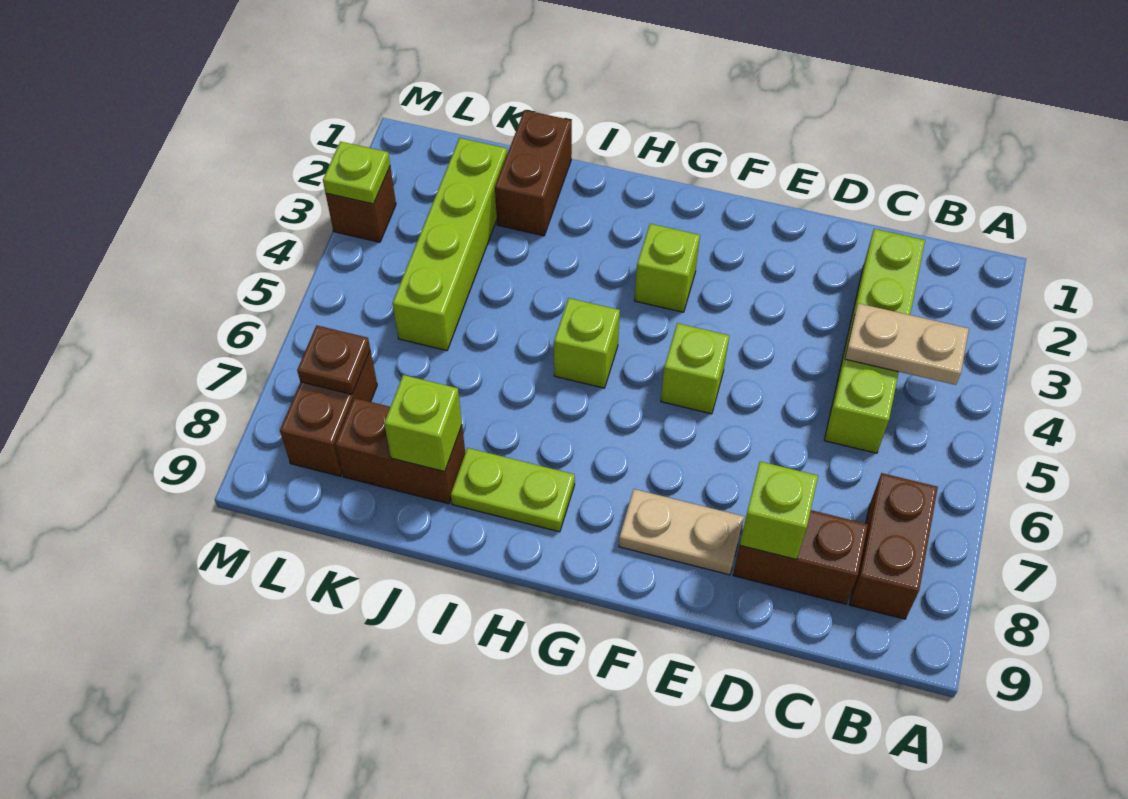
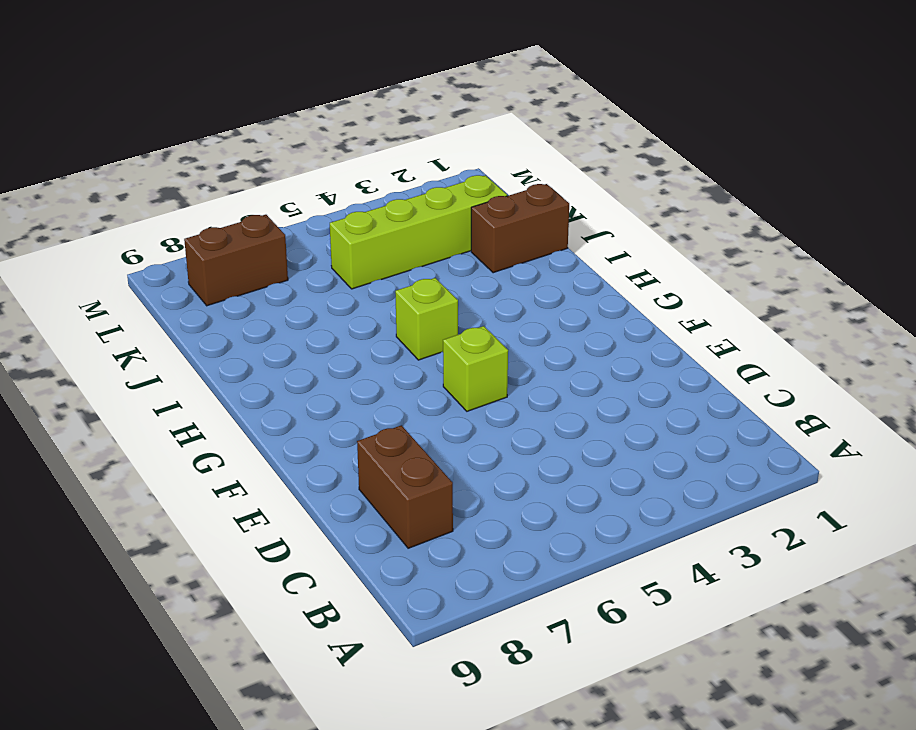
none -> brown 1x2 brick [849,473,938,619]
none -> lime 1x4 brick [824,229,925,453]
none -> tan 1x2 plate [619,489,744,575]

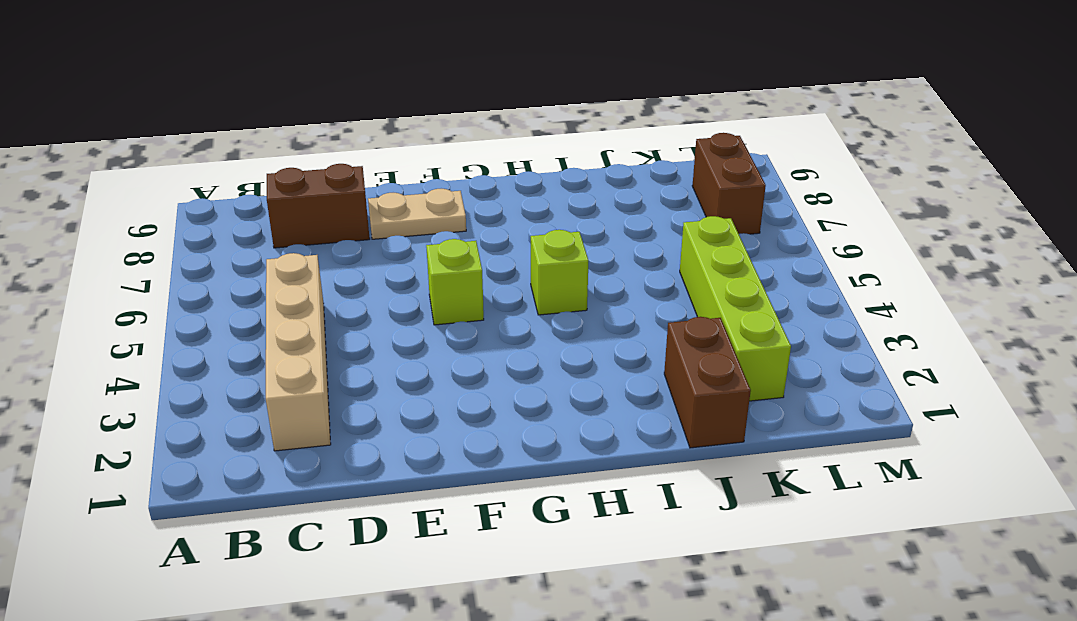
tan 1x4 brick [266,253,331,451] -> lime 1x4 brick [824,229,925,453]
none -> brown 1x2 brick [849,473,938,619]
none -> lime 1x1 brick [635,224,700,312]
none -> lime 1x2 plate [451,448,575,532]

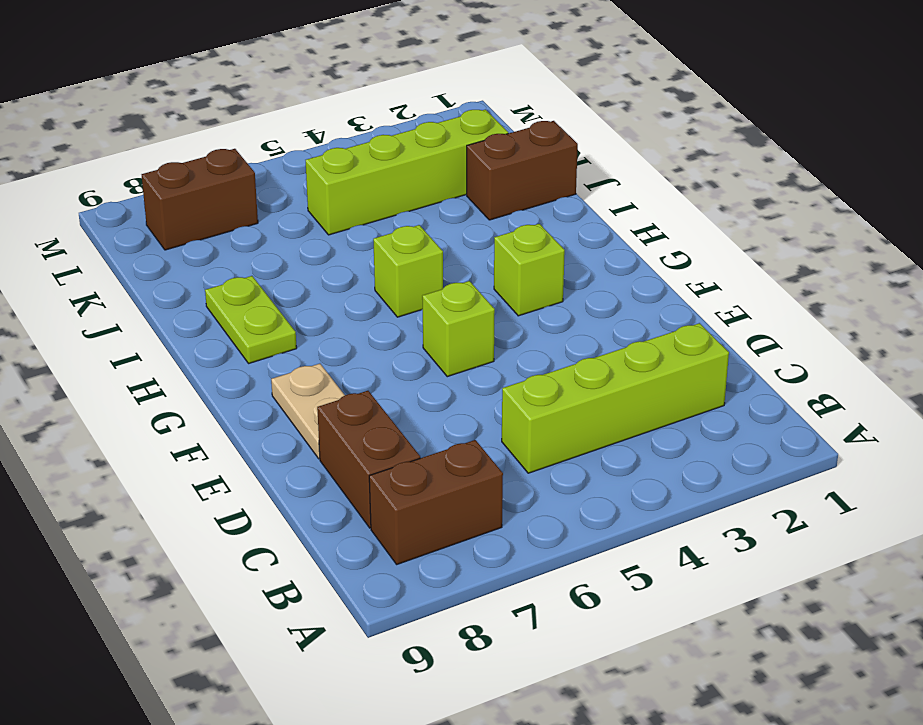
none -> brown 1x2 brick [335,398,465,504]
none -> brown 1x1 brick [326,167,396,242]
none -> tan 1x2 plate [845,303,969,385]

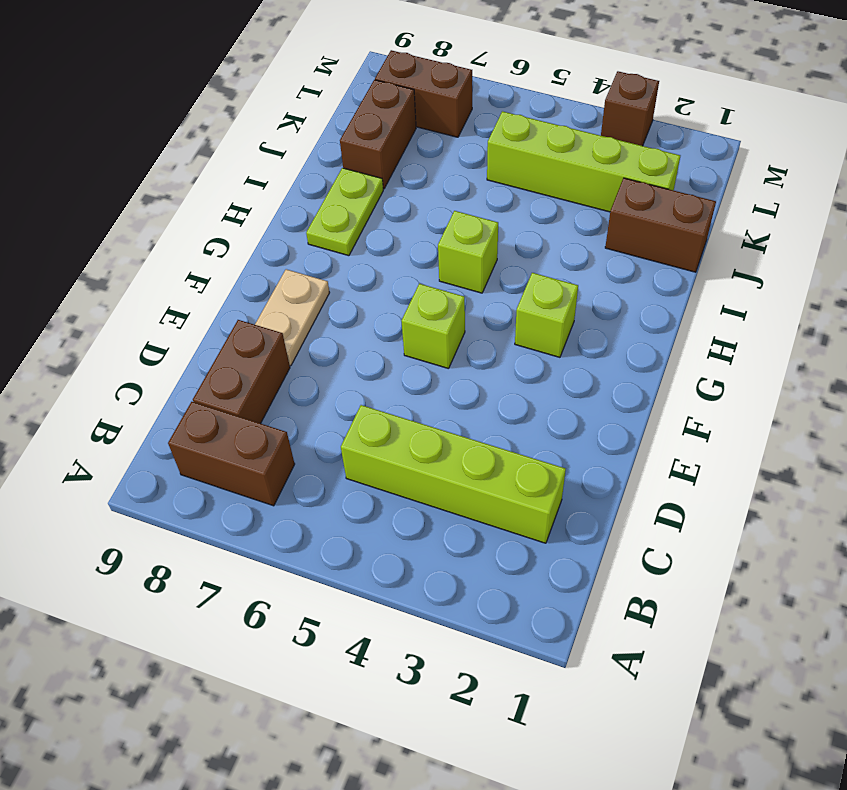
none -> tan 1x2 plate [845,303,969,385]
none -> lime 1x1 brick [740,461,818,560]
none -> lime 1x1 brick [384,375,462,472]

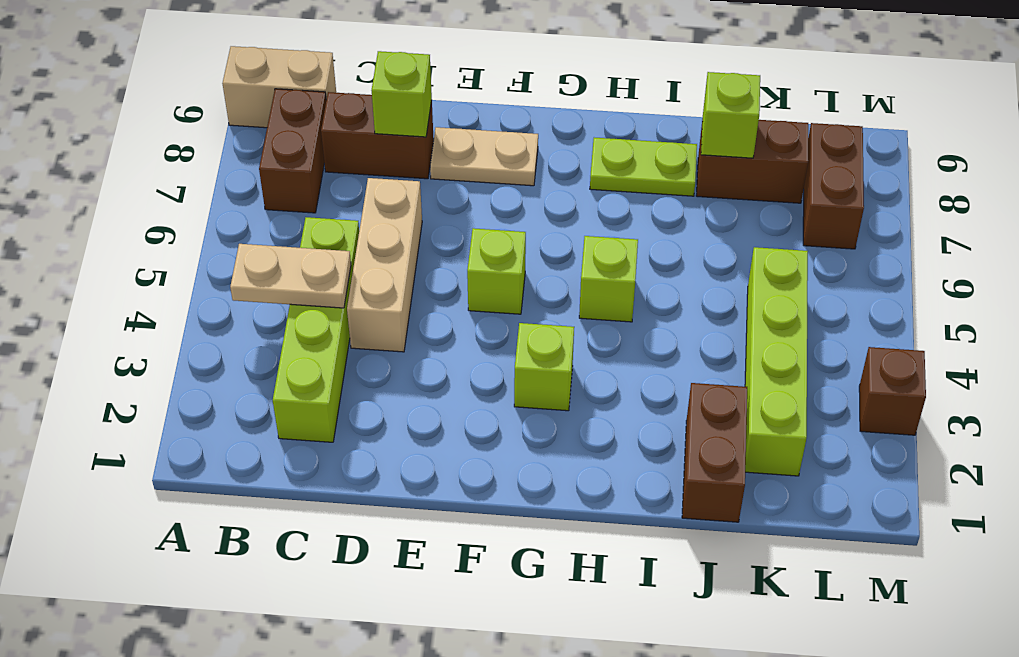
tan 1x2 brick [222,46,336,128] -> none
tan 1x3 brick [347,178,422,352] -> none
none -> brown 1x1 plate [297,325,370,394]
none -> lime 1x1 plate [323,141,390,204]

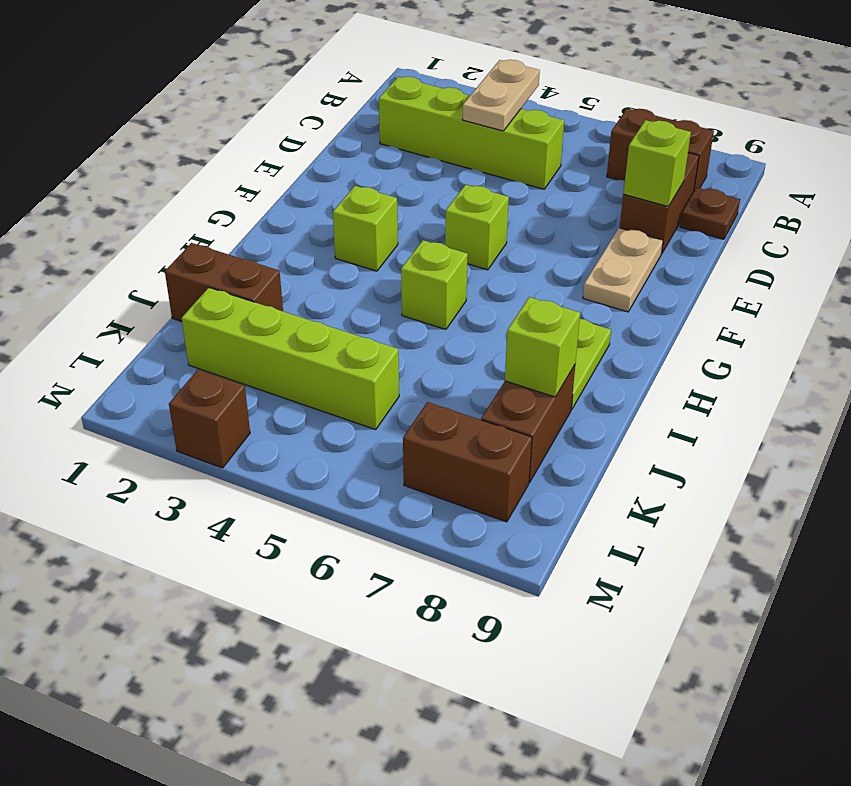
brown 1x1 plate [680,188,740,239] -> brown 1x1 plate moved to [297,325,370,394]
none -> lime 1x1 plate [323,141,390,204]

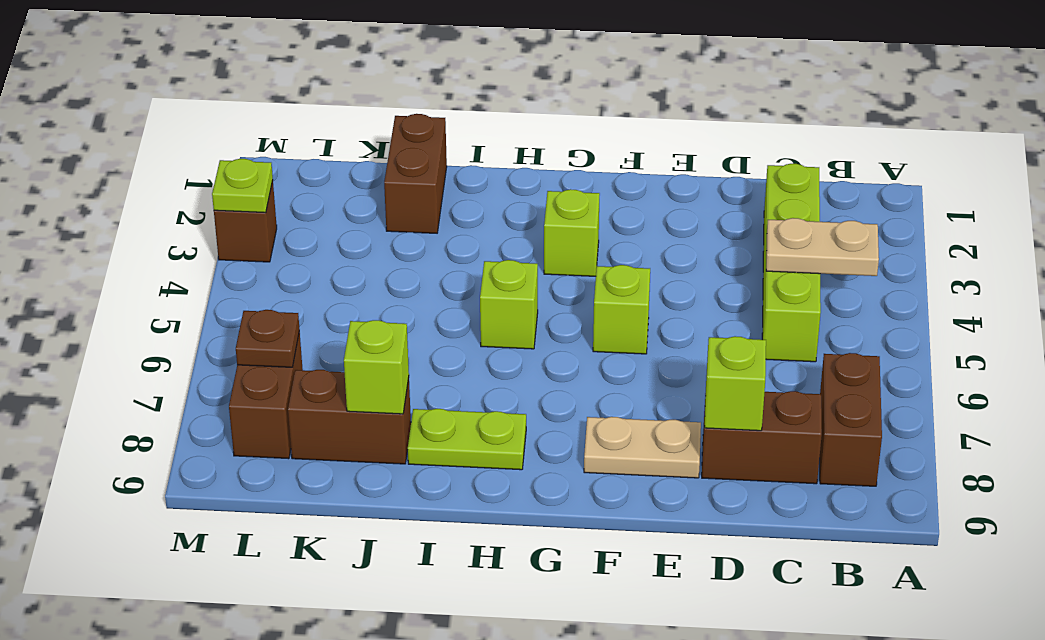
none -> lime 1x4 brick [393,138,507,351]

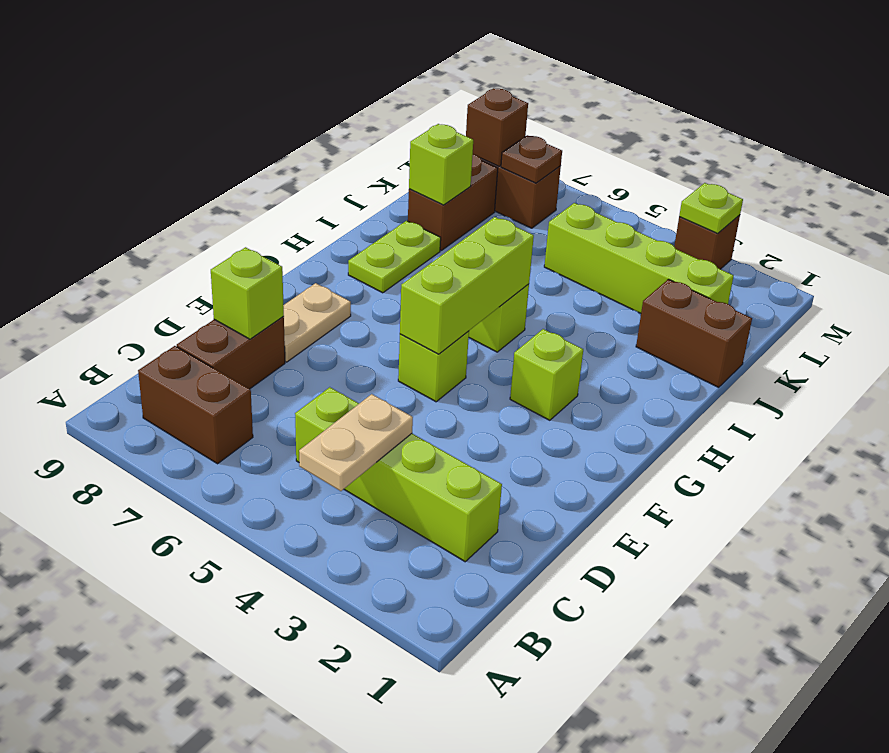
lime 1x3 brick [400,217,534,354] -> none
brown 1x1 brick [466,88,528,166] -> none

